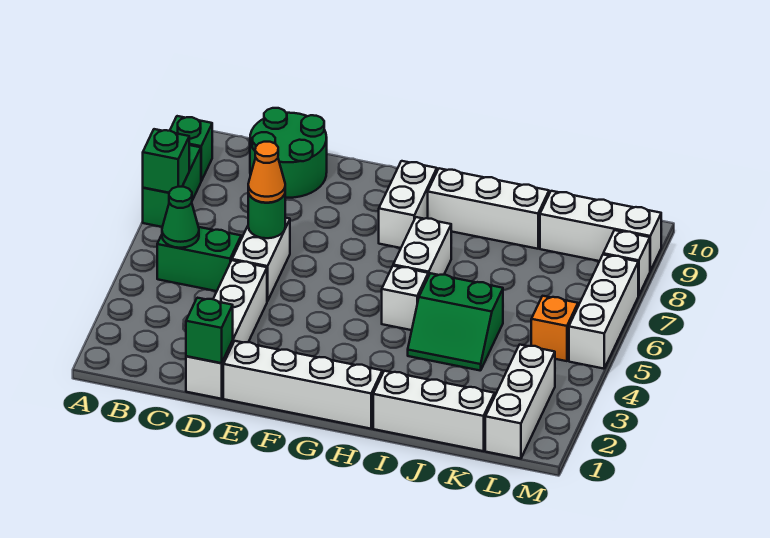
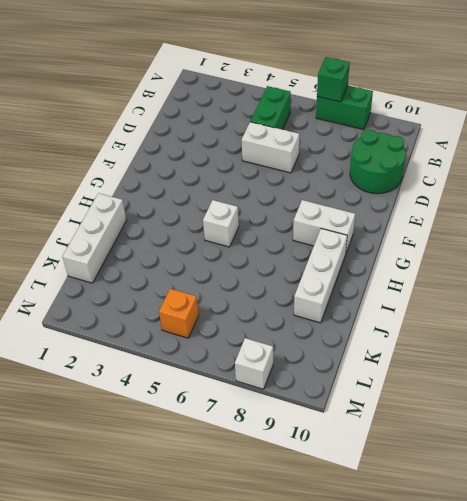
none -> green 1x1 brick [170,116,212,181]
none -> white 1x4 brick [186,260,267,399]
none -> white 1x4 brick [223,341,382,429]

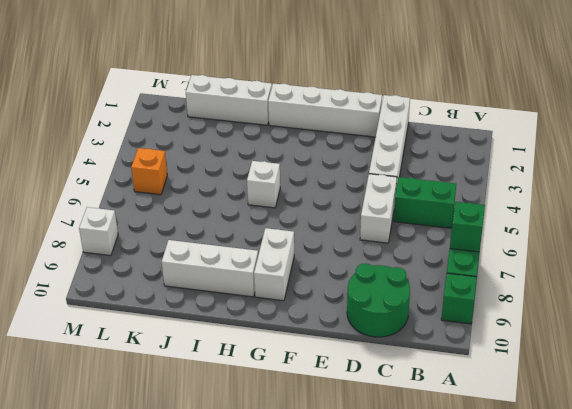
none -> white 1x2 brick [393,217,451,276]
none -> green 2x2 slope [408,273,503,371]
none -> white 1x3 brick [540,191,661,271]

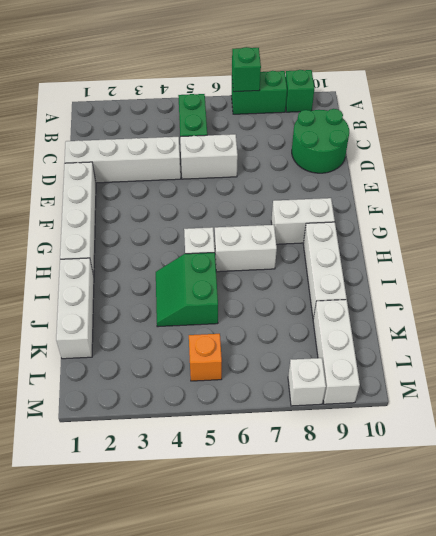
none -> white 1x3 brick [485,345,555,459]
none -> white 1x3 brick [569,255,638,369]
none -> green 1x1 cone [162,187,199,248]

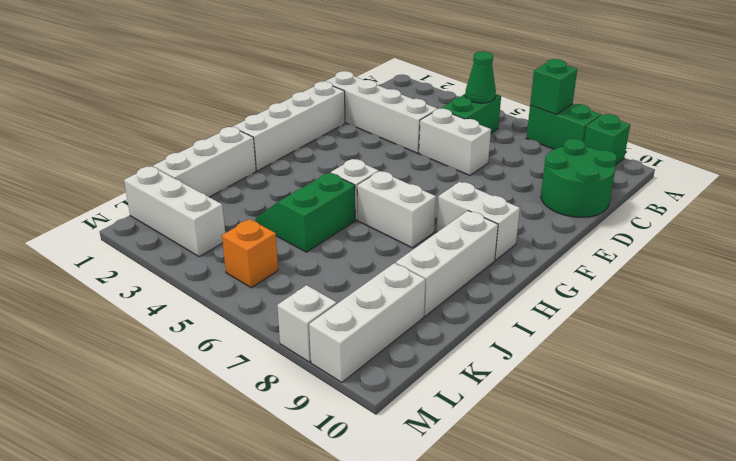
none -> white 1x3 brick [569,255,638,369]
none -> green 1x1 brick [186,298,233,363]
none -> green 1x1 round brick [248,193,285,238]

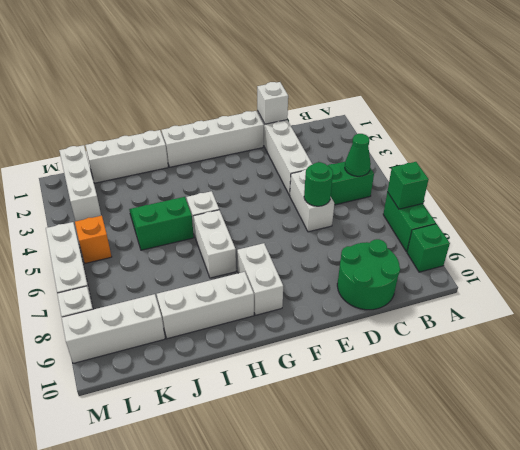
white 1x1 brick [257,82,288,124] -> green 1x1 brick [186,298,233,363]
none -> orange 1x1 cone [248,142,285,203]

